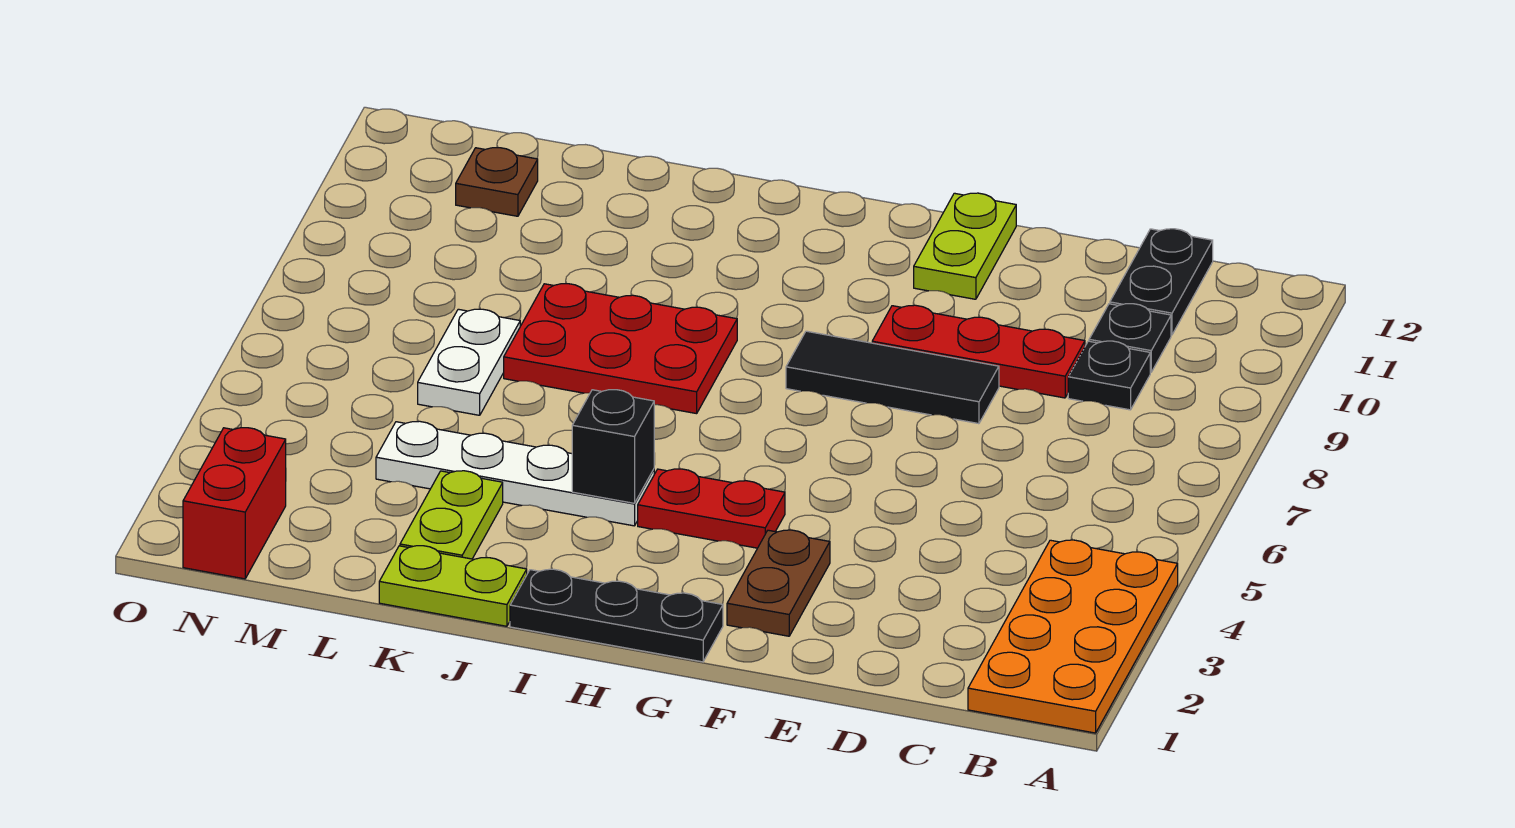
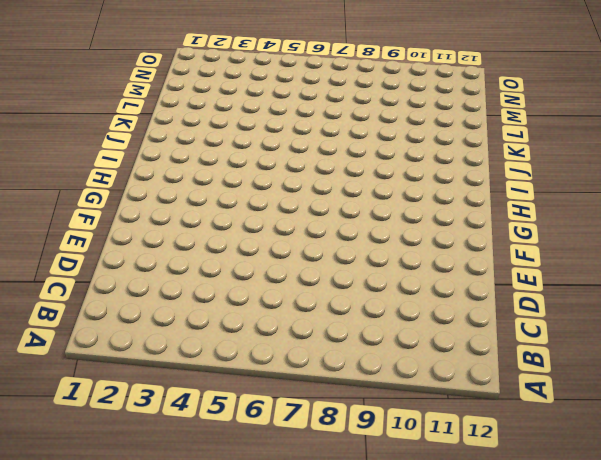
none -> orange 2x4 plate [968,540,1178,733]
none -> black 1x1 plate [1068,341,1150,410]
none -> black 1x1 plate [1089,304,1171,372]

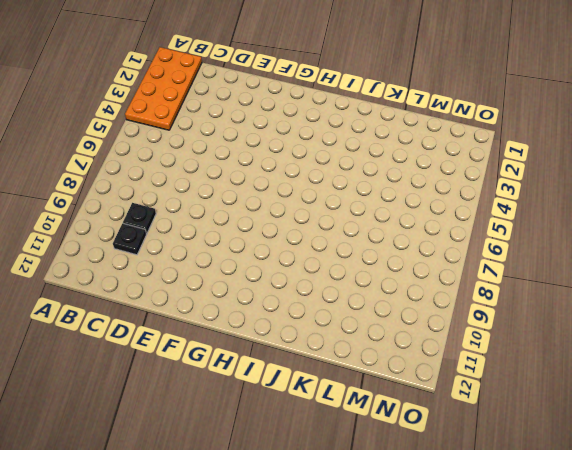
none -> black 1x2 plate [1110,229,1213,335]
none -> red 1x3 plate [872,305,1085,398]
none -> black 1x3 tile [786,331,999,424]

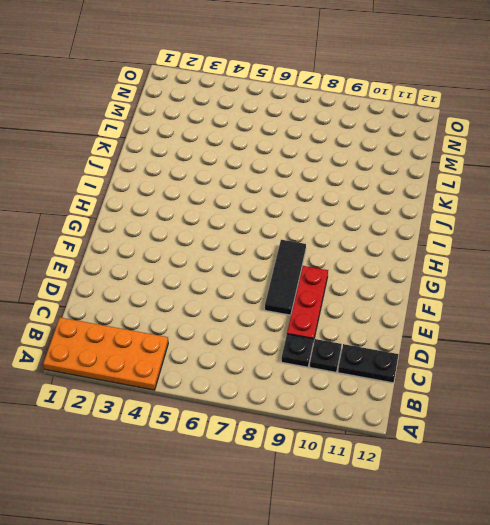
none -> brown 1x2 plate [727,530,830,636]
none -> lime 1x2 plate [914,193,1016,299]
none -> black 1x3 plate [510,569,723,662]

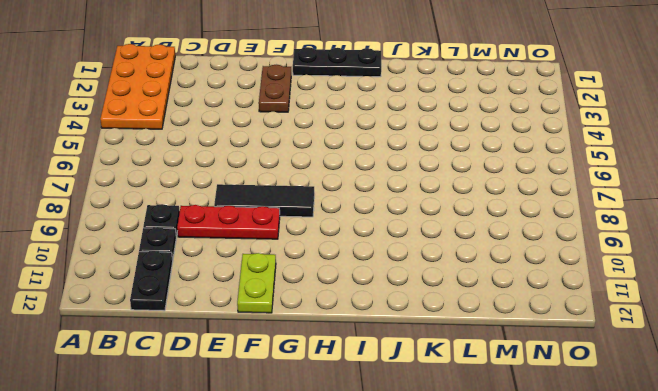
none -> red 1x2 plate [638,469,785,548]
none -> white 1x4 plate [376,421,654,526]
none -> red 2x3 plate [504,284,737,414]

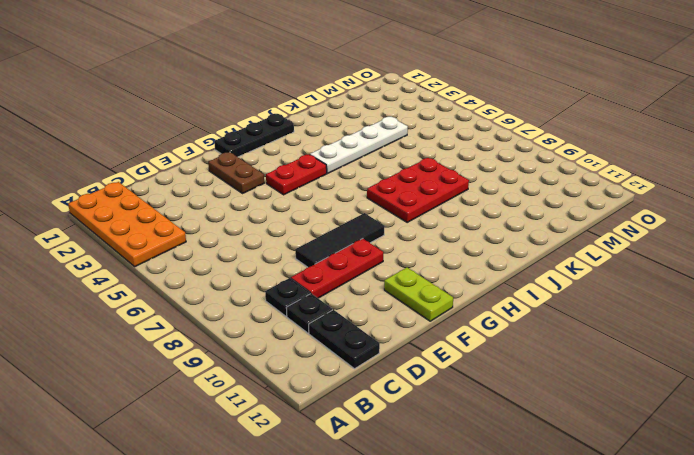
none -> lime 1x2 plate [379,546,527,626]
none -> lime 1x2 plate [400,471,503,559]
none -> white 1x2 plate [418,309,520,415]

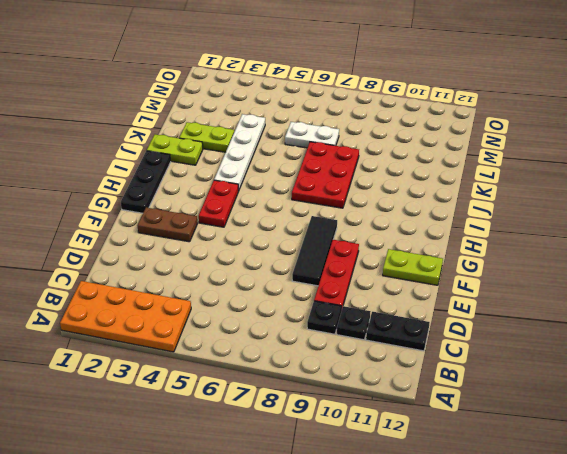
lime 1x2 plate [147,134,203,165] -> lime 1x2 plate turned to [379,546,527,626]
none -> brown 1x1 plate [456,148,538,216]
none -> red 1x2 brick [183,428,286,579]
none -> black 1x1 brick [572,390,654,503]

